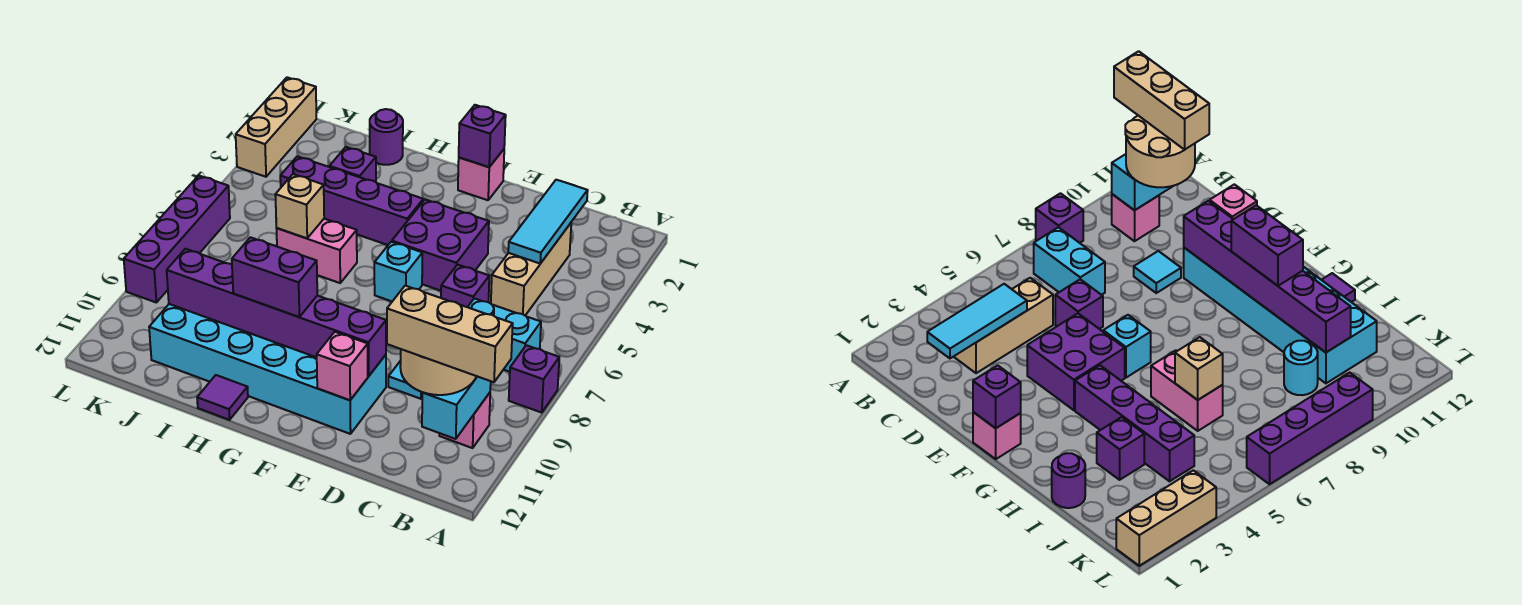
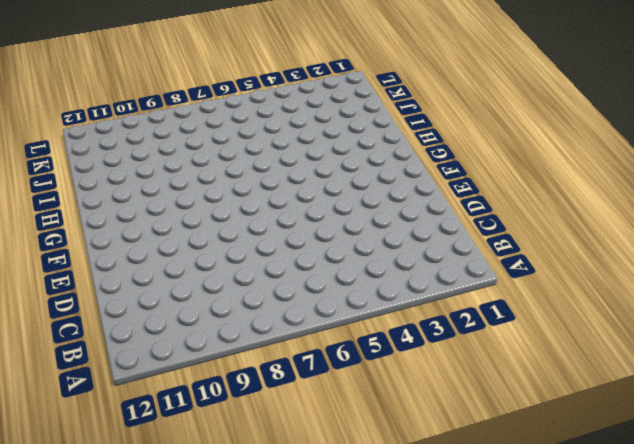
none -> purple 1x1 brick [509,345,559,413]
none -> cyan 1x2 brick [468,298,541,372]
none -> pink 1x1 brick [439,393,490,448]

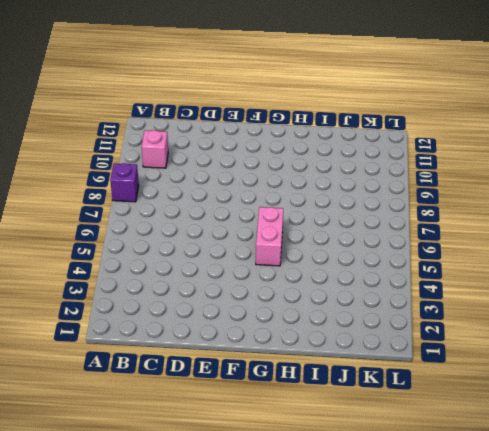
pink 1x2 brick [256,207,283,266] -> pink 1x2 brick turned to [276,219,357,283]
none -> cyan 1x2 brick [468,298,541,372]
none -> tan 1x3 brick [491,223,571,315]
none -> purple 1x1 brick [441,265,489,307]

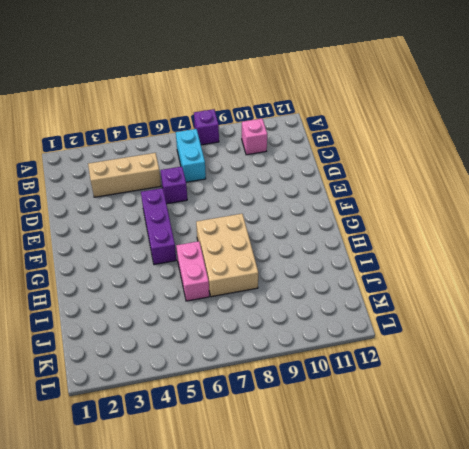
purple 1x3 brick [141,188,176,265] -> purple 2x2 brick [392,200,489,291]
tan 2x3 brick [196,214,258,297] -> none
none -> cyan 1x1 tile [388,361,423,399]
none -> cyan 2x6 brick [149,304,386,434]
none -> pink 1x1 brick [458,149,504,200]

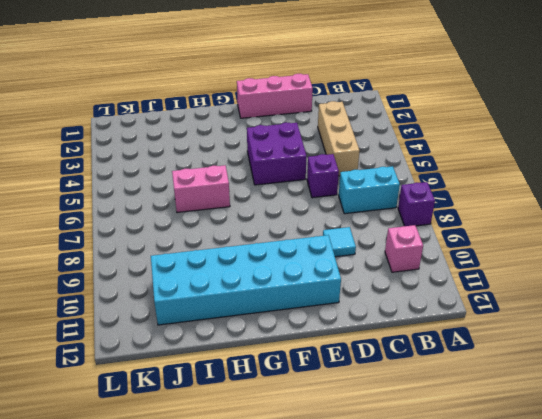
pink 1x3 brick [237,74,313,118] -> pink 1x1 brick [458,149,504,200]
none -> cyan 1x1 brick [374,242,422,301]
none -> purple 1x4 brick [280,156,423,245]
none -> purple 1x1 tile [197,375,248,420]

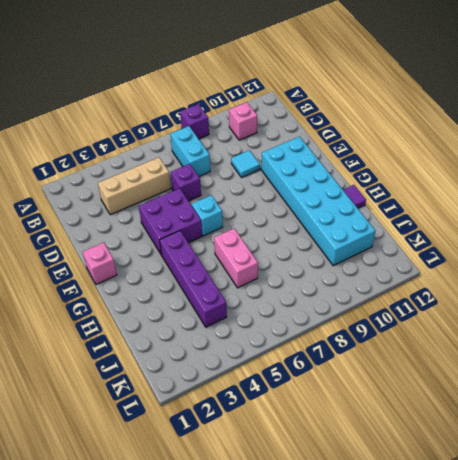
none -> purple 1x1 round brick [370,109,403,165]
none -> purple 1x1 brick [329,147,376,182]
none -> cyan 1x1 round brick [1284,341,1318,395]

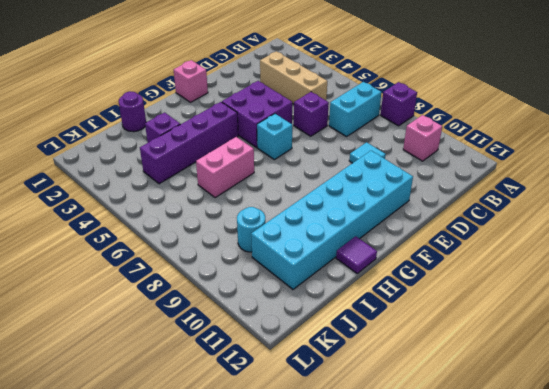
none -> tan 1x3 brick [236,77,316,177]
none -> purple 1x4 brick [124,175,230,302]
none -> cyan 1x2 brick [422,377,491,439]

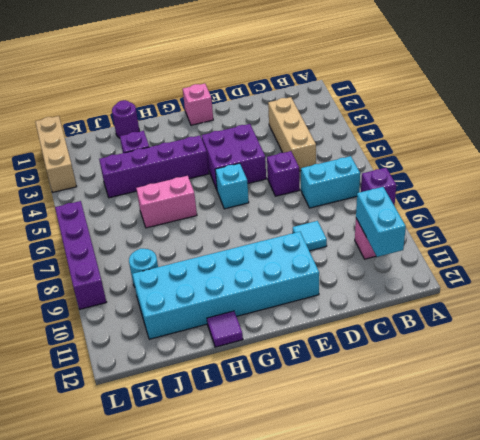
none -> cyan 1x3 tile [508,180,588,263]
none -> purple 1x6 brick [167,249,386,376]
none -> pink 1x1 brick [317,332,368,400]

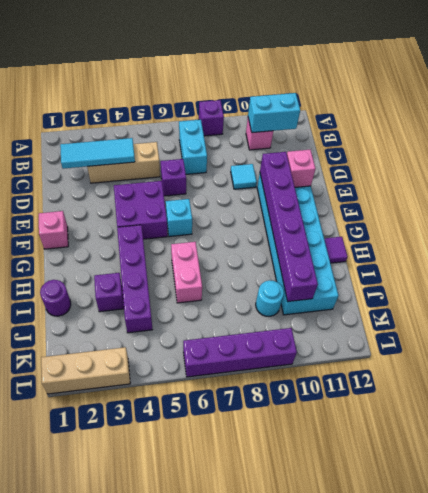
none -> purple 1x1 brick [459,105,506,167]
none -> tan 1x1 brick [275,174,324,238]
none -> tan 2x2 round brick [400,349,477,395]

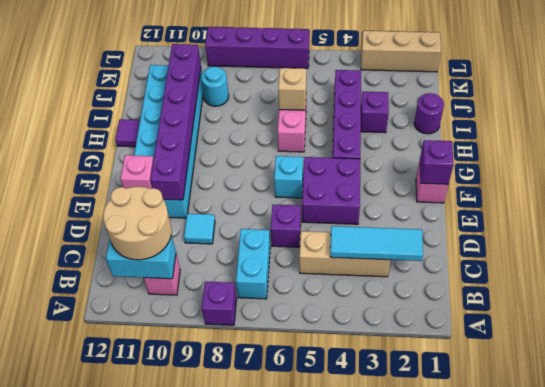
none -> purple 1x2 brick [232,237,317,317]
none -> tan 1x3 brick [387,286,513,382]

